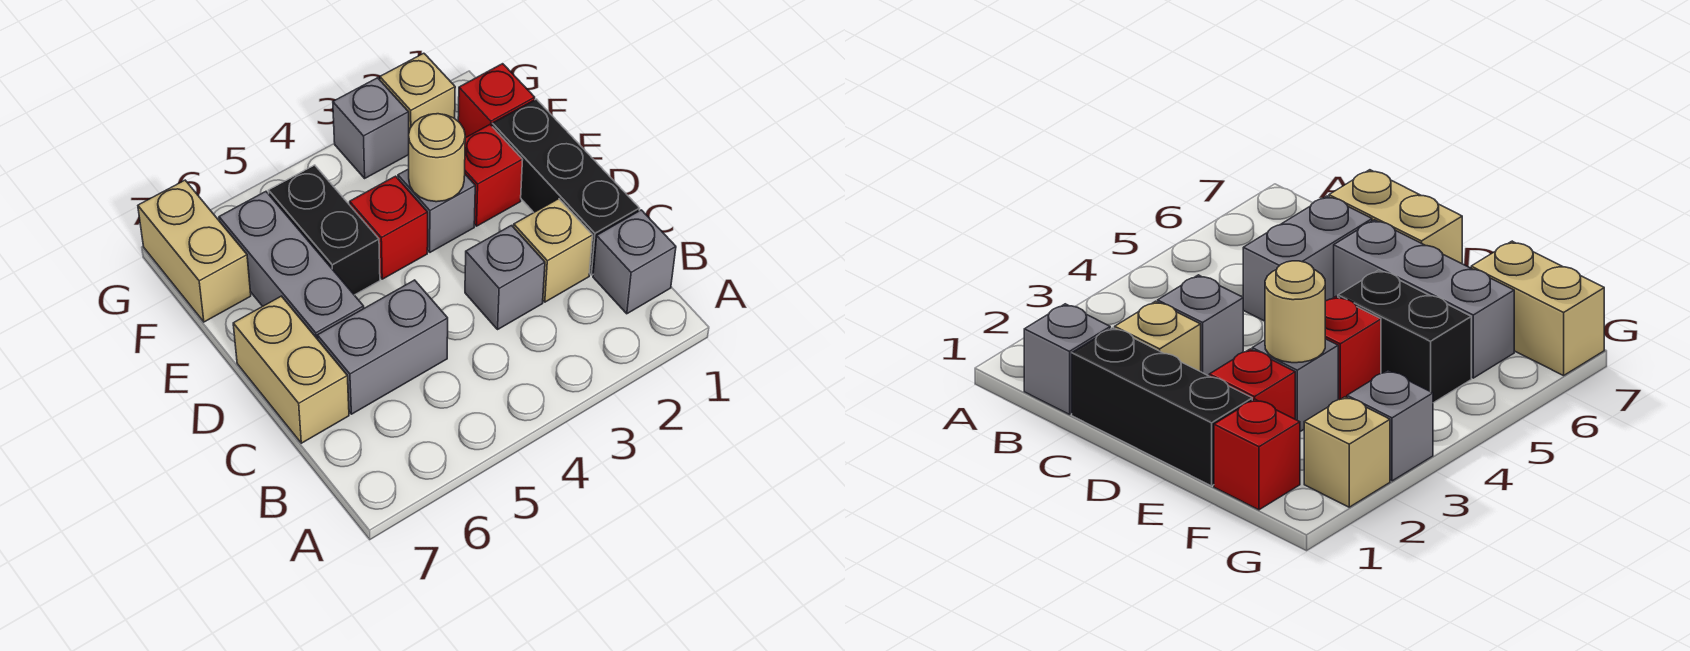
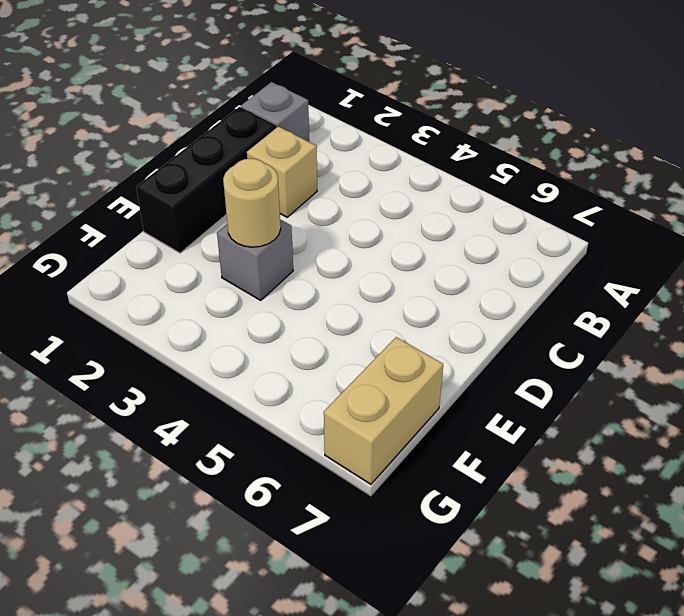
none -> grey 1x1 brick [465,226,545,329]
none -> grey 1x2 brick [317,280,448,414]
none -> tan 1x2 brick [233,296,349,443]

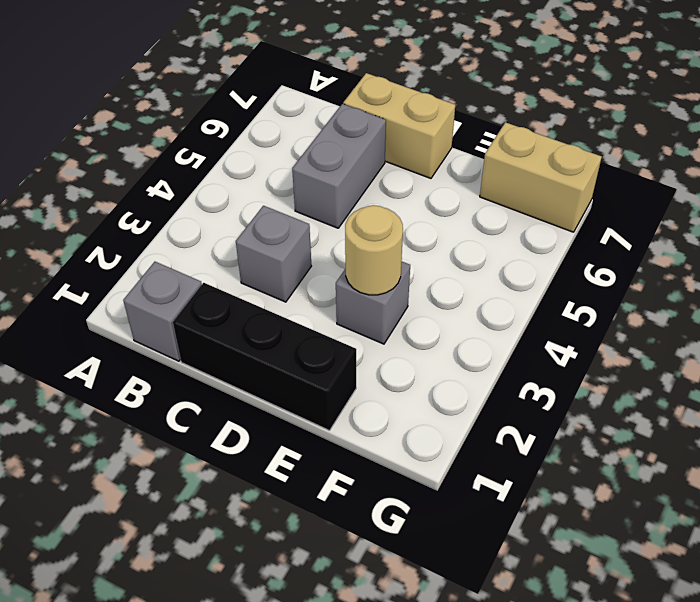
none -> tan 1x1 brick [514,199,593,302]
none -> grey 1x3 brick [219,192,364,339]
none -> red 1x1 brick [465,125,523,226]

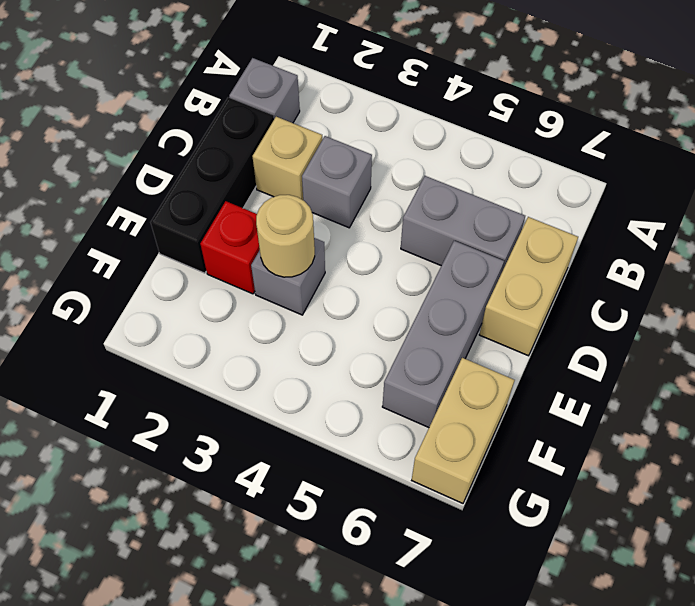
none -> red 1x1 brick [350,176,428,279]
none -> black 1x2 brick [268,165,380,295]
none -> red 1x1 brick [458,64,535,138]

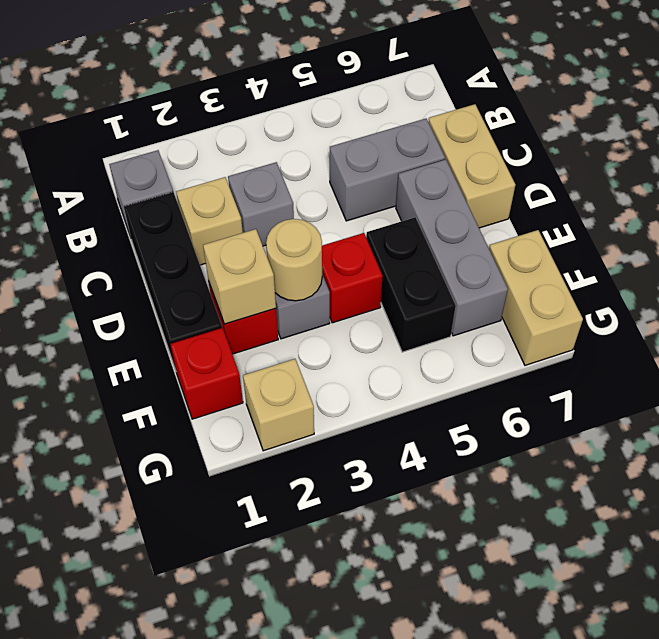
tan 1x1 brick [203,229,276,324] -> none
none -> grey 1x1 brick [333,78,409,178]

